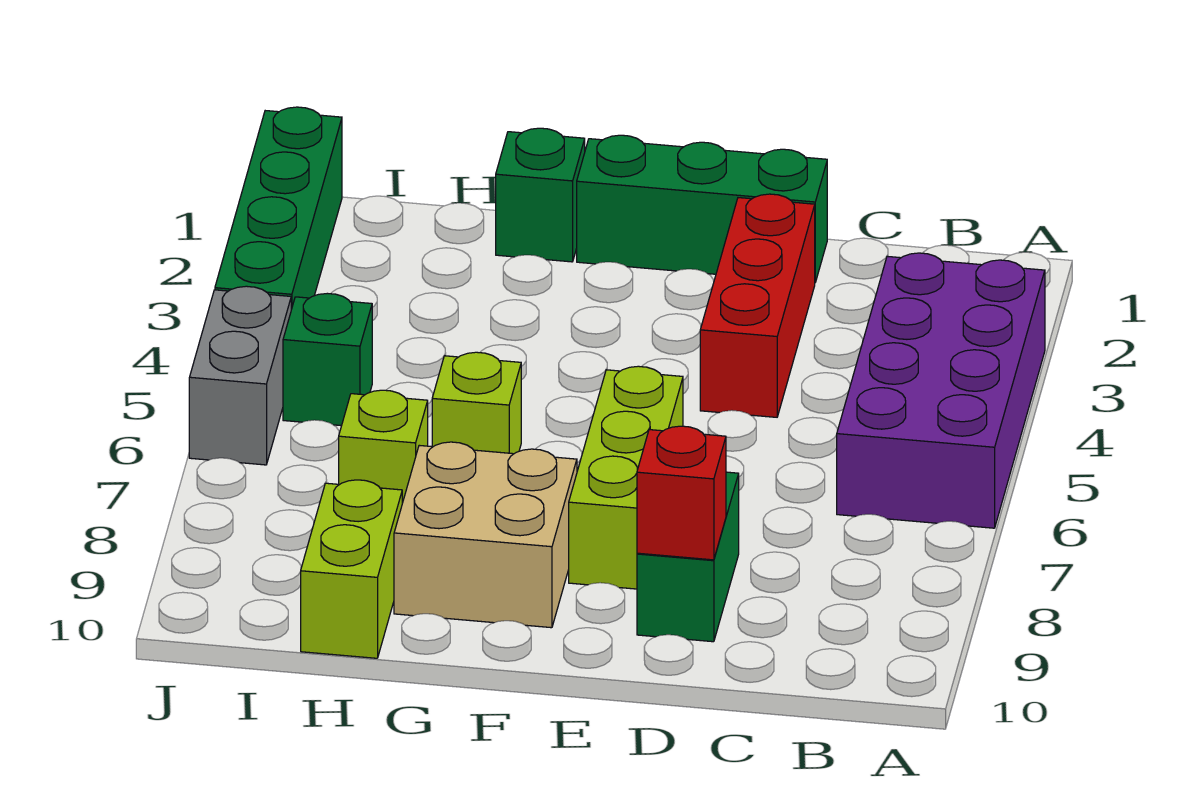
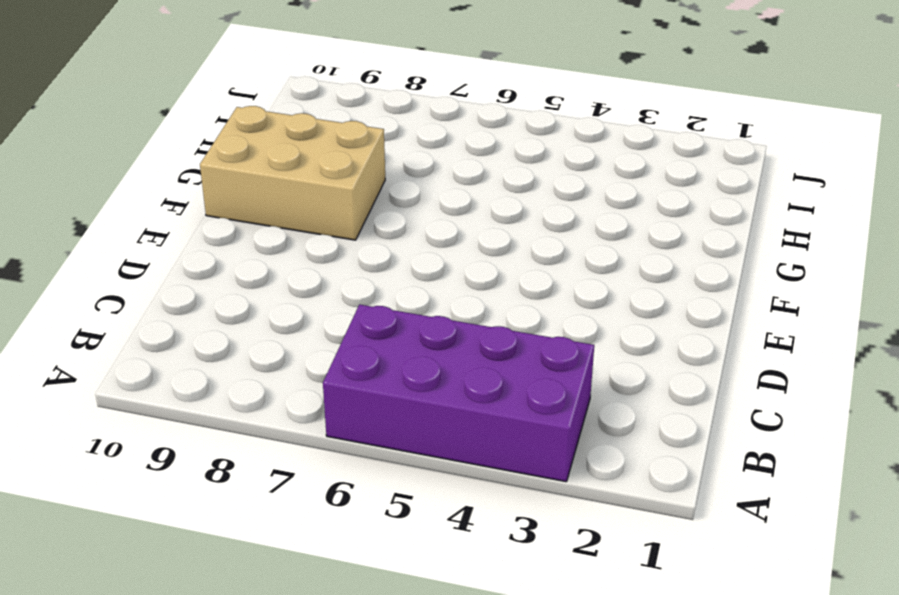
tan 2x3 brick [200,106,385,240] -> tan 2x2 brick [394,442,577,628]
none -> green 1x3 brick [577,135,827,282]
none -> red 1x3 brick [700,194,815,417]
none -> green 1x2 brick [637,472,739,642]

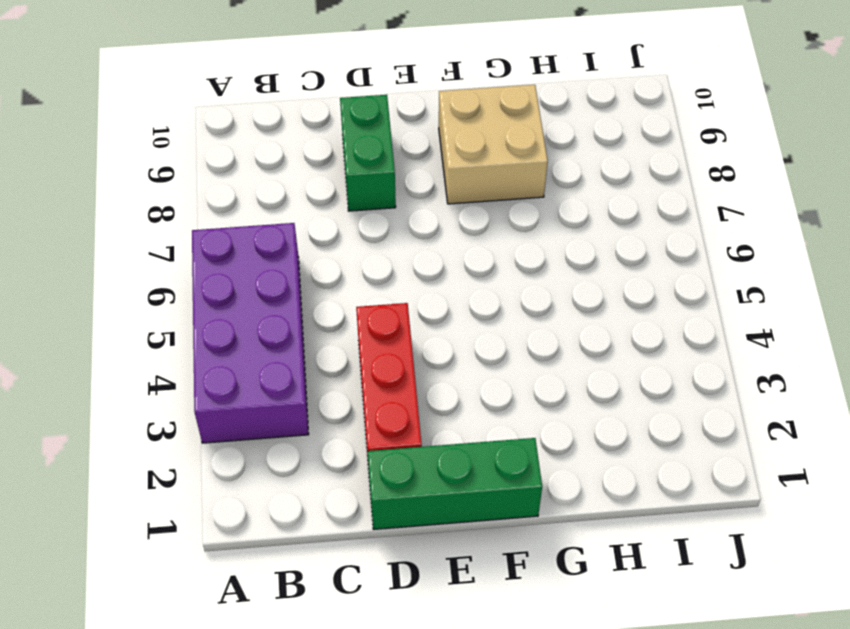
none -> lime 1x3 brick [569,366,683,589]
none -> green 1x1 brick [496,128,585,262]
none -> lime 1x1 brick [432,352,521,454]

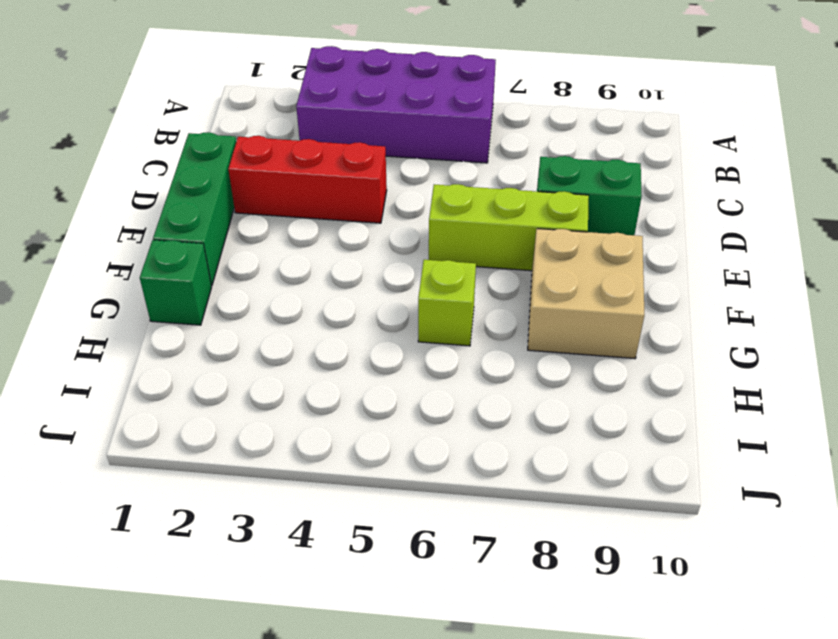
none -> lime 1x1 brick [339,390,428,503]
none -> lime 1x2 brick [301,480,402,658]
none -> green 1x1 brick [283,293,372,426]

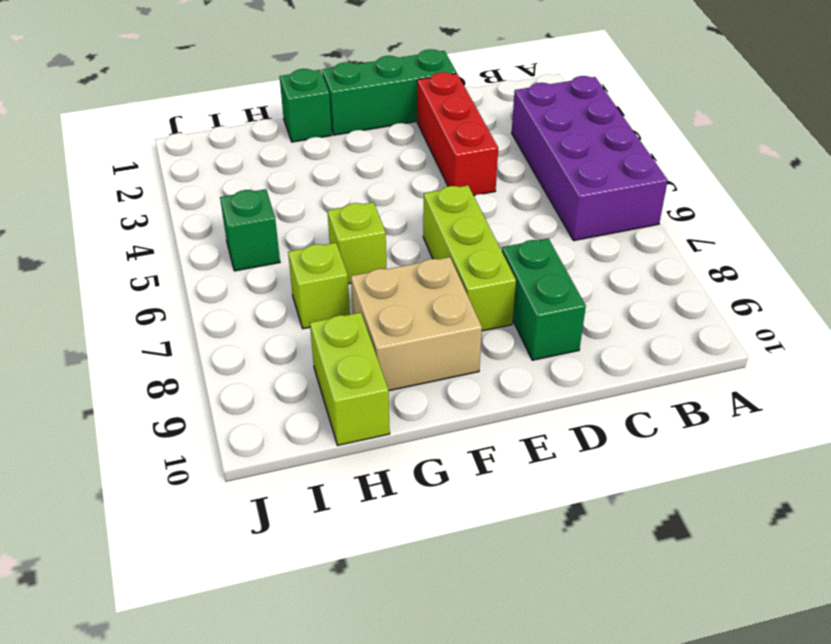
none -> green 1x4 brick [215,107,342,309]
none -> grey 1x2 brick [189,286,291,465]
none -> red 1x1 brick [637,426,726,560]

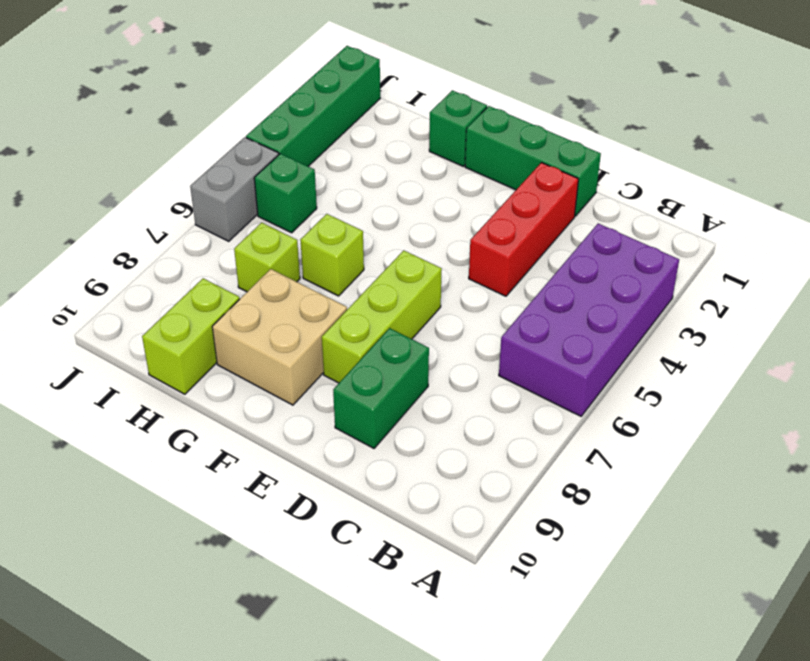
none -> red 1x1 brick [637,426,726,560]

